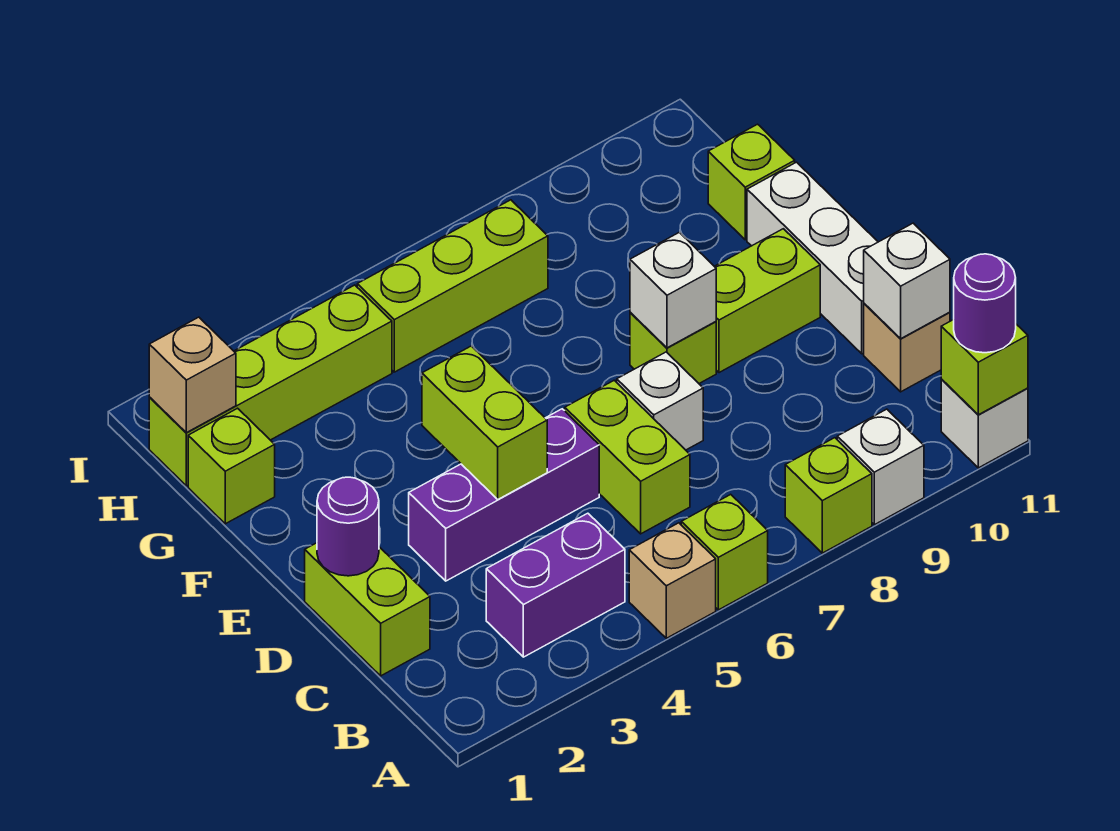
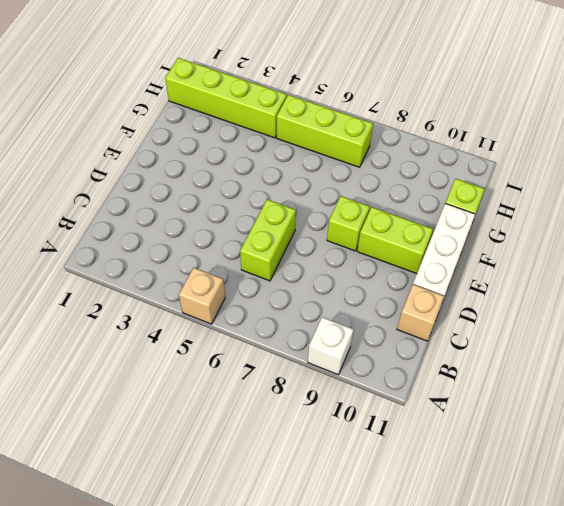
none -> lime 1x1 brick [681,494,768,610]
none -> lime 1x1 brick [785,438,872,553]
none -> white 1x1 brick [941,380,1028,468]

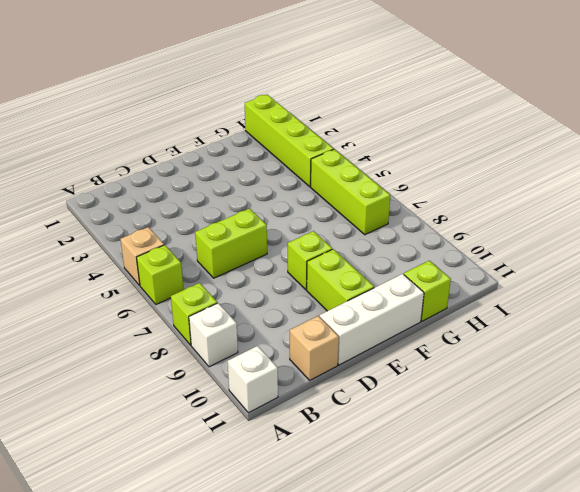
none -> purple 1x2 brick [486,513,625,657]
none -> lime 1x2 brick [305,543,430,676]
none -> purple 1x3 brick [409,409,599,581]

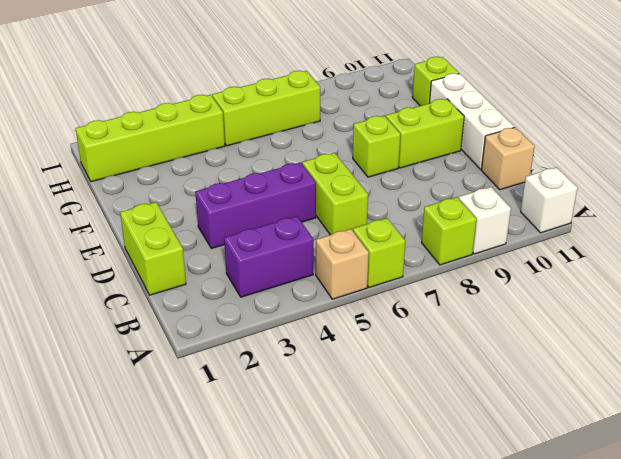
none -> white 1x1 brick [617,352,703,450]
none -> lime 1x1 brick [188,408,275,524]
none -> lime 1x1 brick [941,320,1028,415]

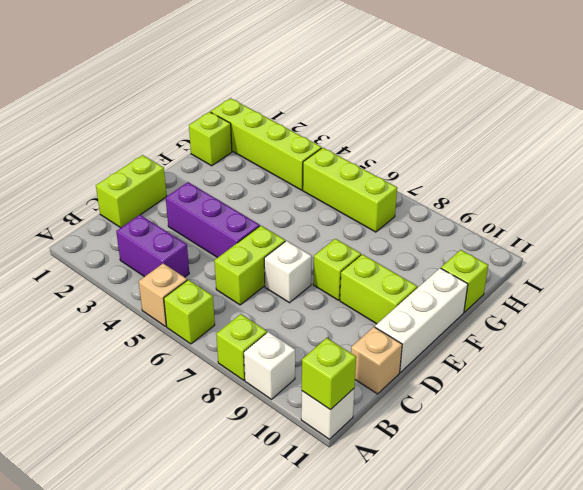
none -> white 1x1 brick [864,223,950,338]
none -> purple 1x1 round brick [317,477,379,576]
none -> lime 1x2 brick [422,346,547,499]

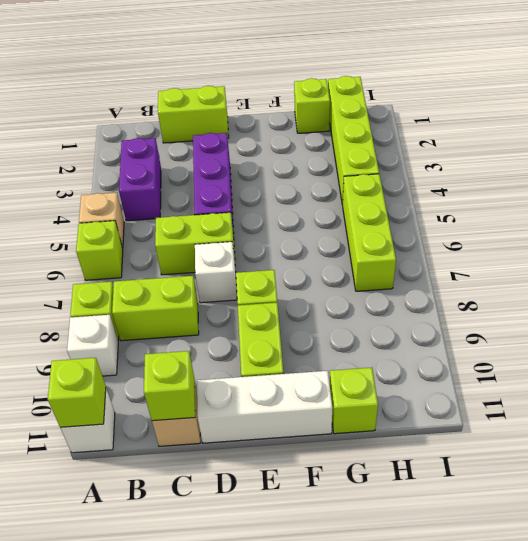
lime 1x2 brick [112,276,199,341] -> lime 1x2 brick moved to [422,346,547,499]
lime 1x1 brick [144,351,195,421] -> white 1x1 brick [864,223,950,338]
none -> purple 1x1 round brick [317,477,379,576]
none -> white 1x1 brick [630,232,716,348]
none -> tan 1x1 brick [149,317,236,433]

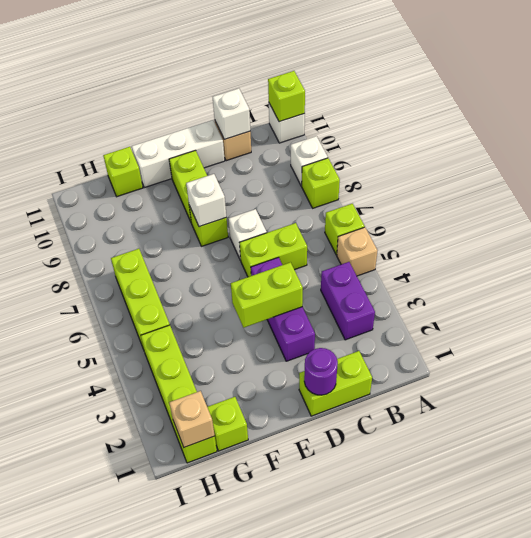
none -> purple 1x1 round brick [954,254,1016,353]

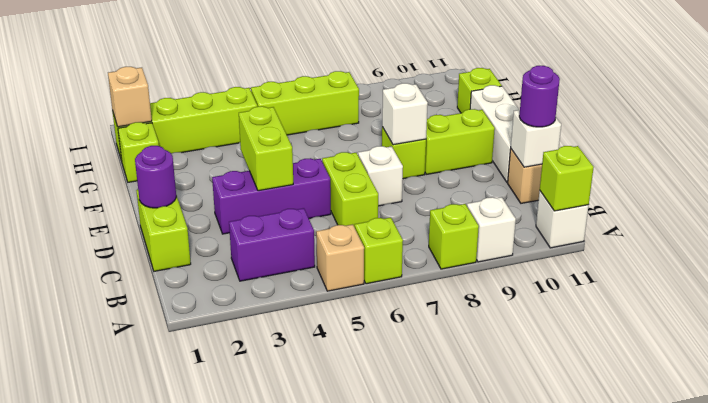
purple 1x1 round brick [519,66,560,127] -> purple 1x1 round brick moved to [954,254,1016,353]

